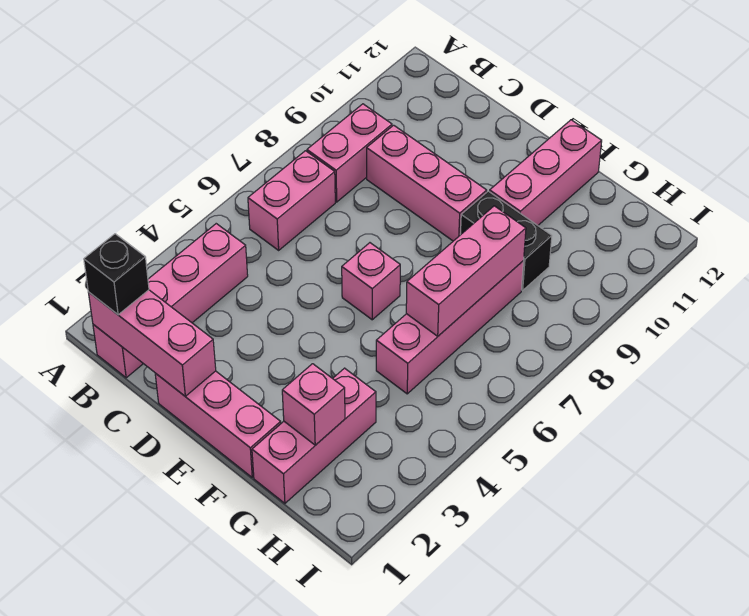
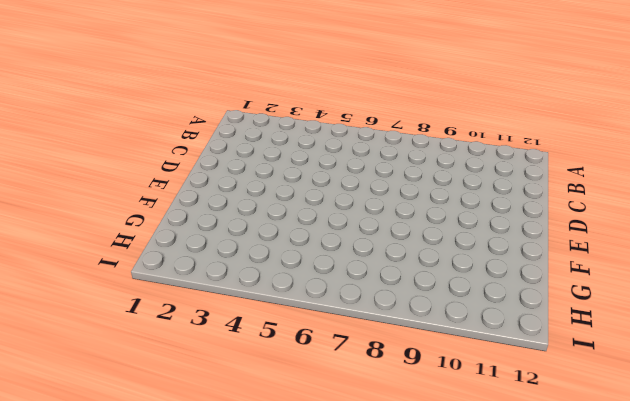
none -> pink 1x4 brick [93,224,248,378]
none -> pink 1x2 brick [248,151,335,250]
none -> pink 1x2 brick [307,104,392,202]

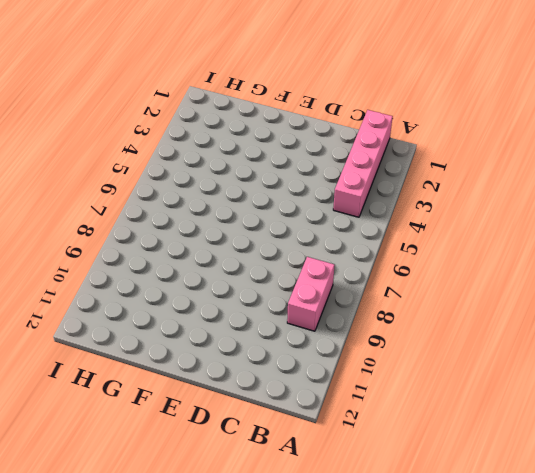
none -> pink 1x2 brick [248,151,335,250]
none -> pink 1x3 brick [367,125,487,241]
none -> pink 1x3 brick [155,371,281,477]

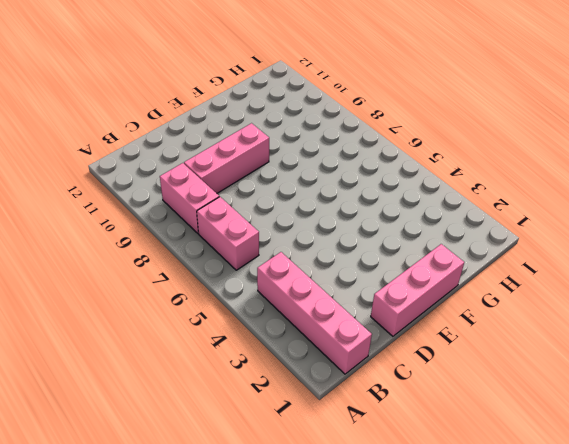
none -> pink 1x1 brick [342,243,400,320]
none -> black 1x2 brick [460,191,552,290]
none -> pink 1x3 brick [490,120,602,225]

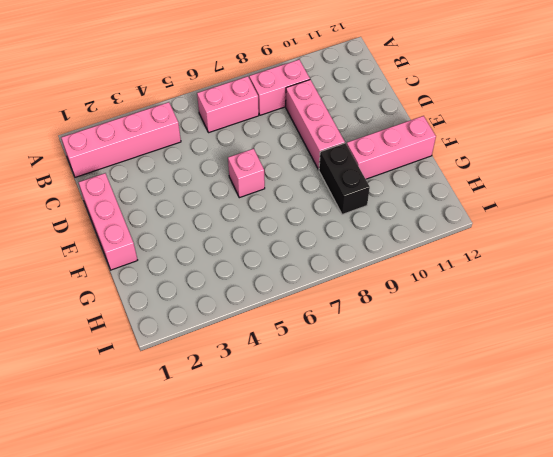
none -> pink 1x3 brick [252,368,376,503]
none -> pink 1x4 brick [376,261,524,394]
none -> pink 1x3 brick [88,290,216,396]

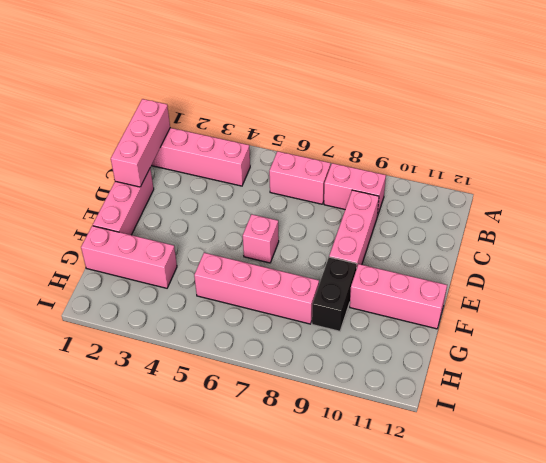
none -> pink 1x1 brick [282,364,345,445]
none -> pink 1x3 brick [406,206,526,336]
none -> black 1x1 brick [84,234,149,315]

